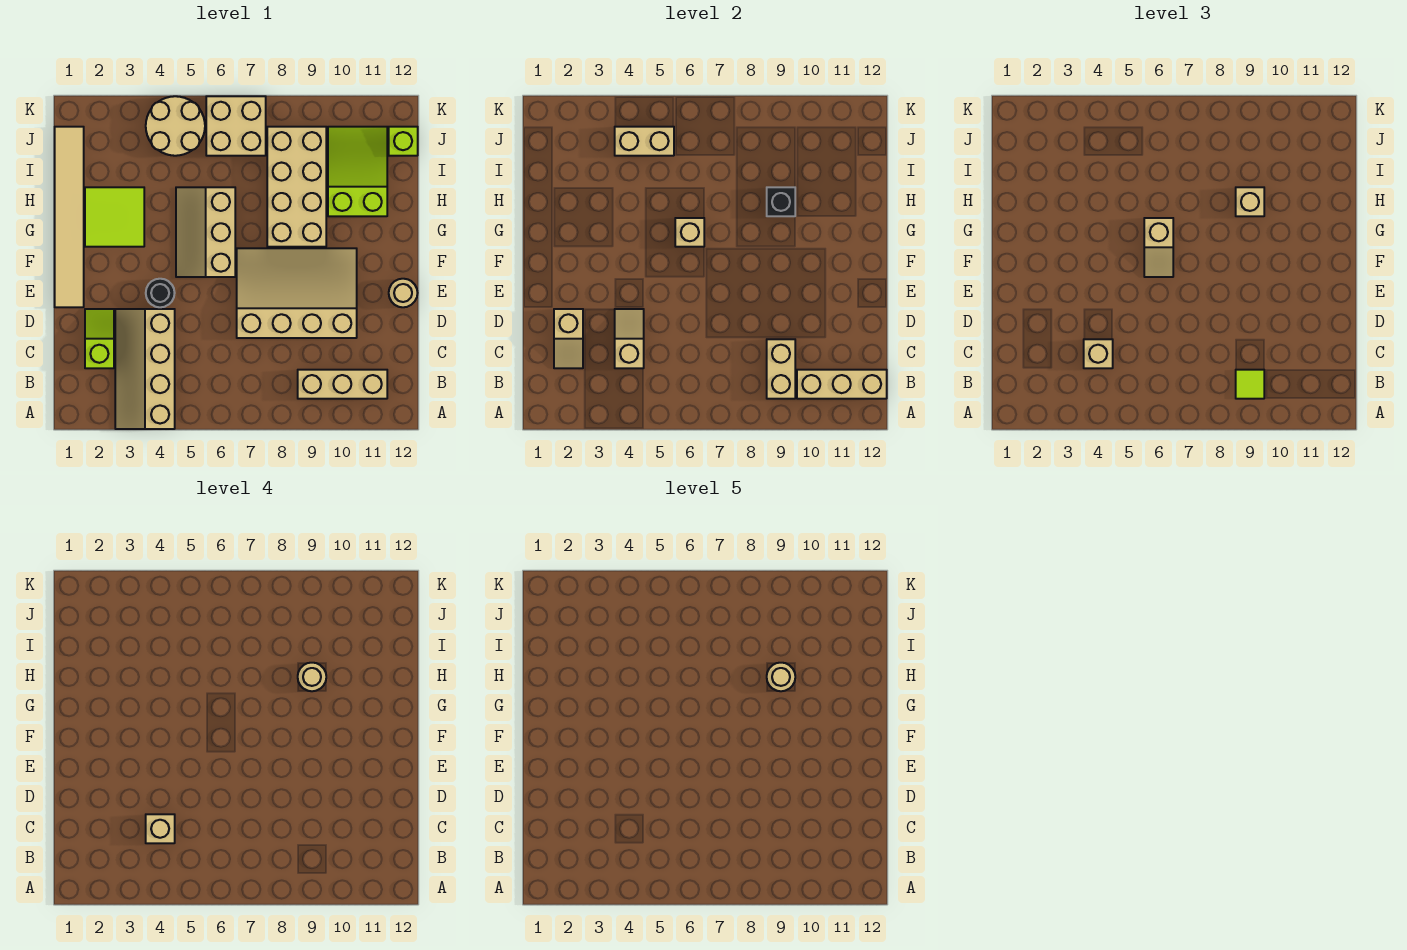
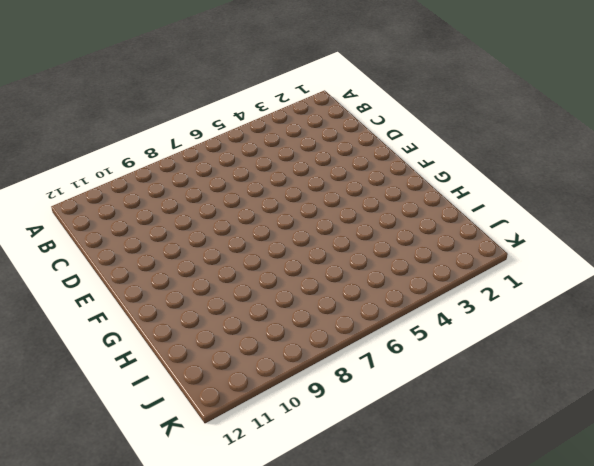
none -> tan 2x4 slope [115,309,175,429]
none -> tan 1x3 brick [298,370,387,399]
none -> lime 1x2 slope [85,309,114,368]

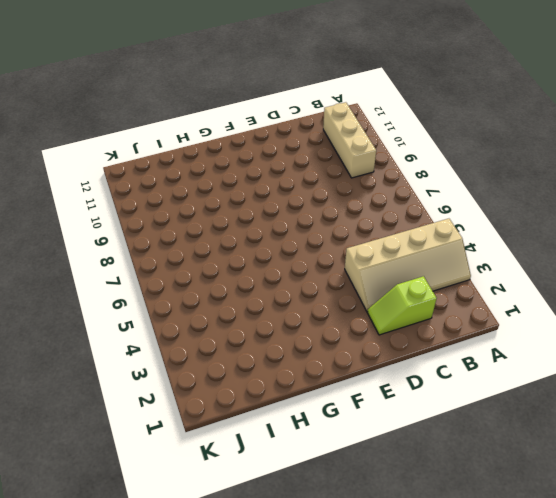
none -> tan 3x4 slope [237,248,357,338]
none -> tan 1x6 tile [55,127,84,307]
none -> black 1x1 round brick [146,279,175,307]

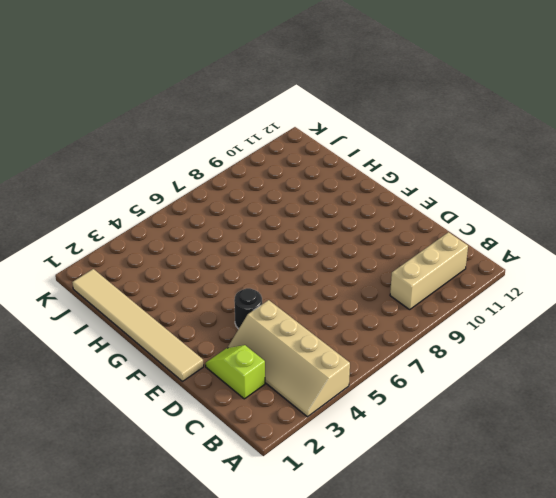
none -> tan 3x4 slope [237,248,357,338]
none -> tan 1x1 round brick [389,279,417,307]
none -> tan 2x3 slope [176,187,235,277]

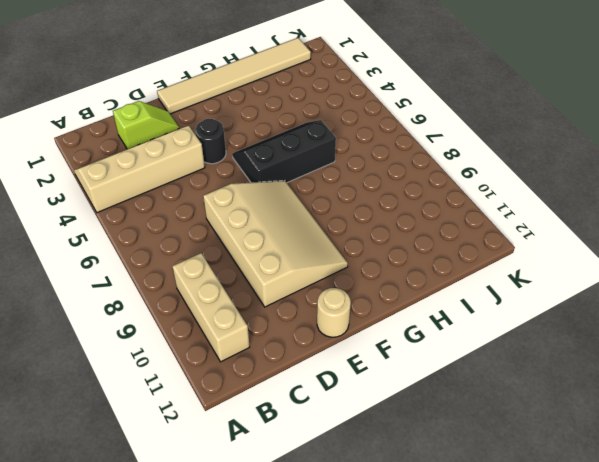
black 2x3 slope [232,120,336,183] -> tan 2x3 slope [176,187,235,277]
none -> lime 2x2 tile [85,187,144,247]
none -> tan 2x4 brick [267,127,326,247]
none -> lime 2x3 slope [328,127,387,216]

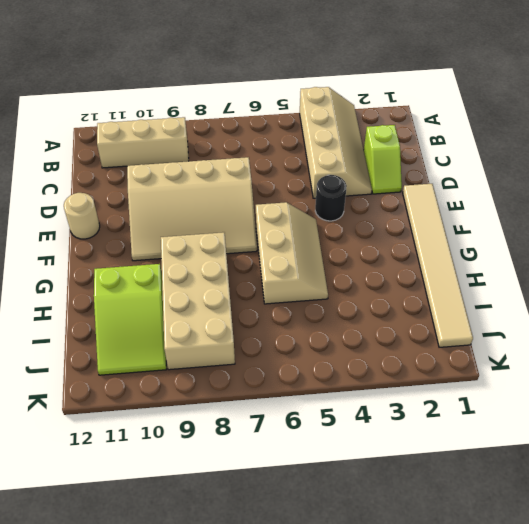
none -> lime 2x2 tile [85,187,144,247]
none -> tan 2x2 round brick [146,96,205,156]
none -> tan 2x2 brick [206,96,266,156]

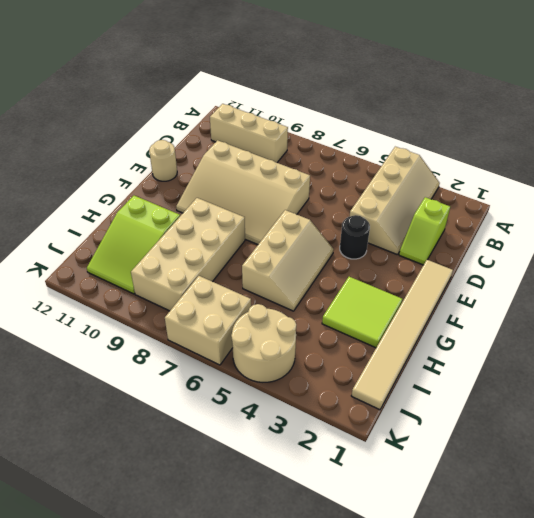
none -> lime 1x1 brick [389,127,418,156]
none -> tan 1x2 brick [767,339,795,399]
none -> tan 1x3 brick [797,370,887,399]

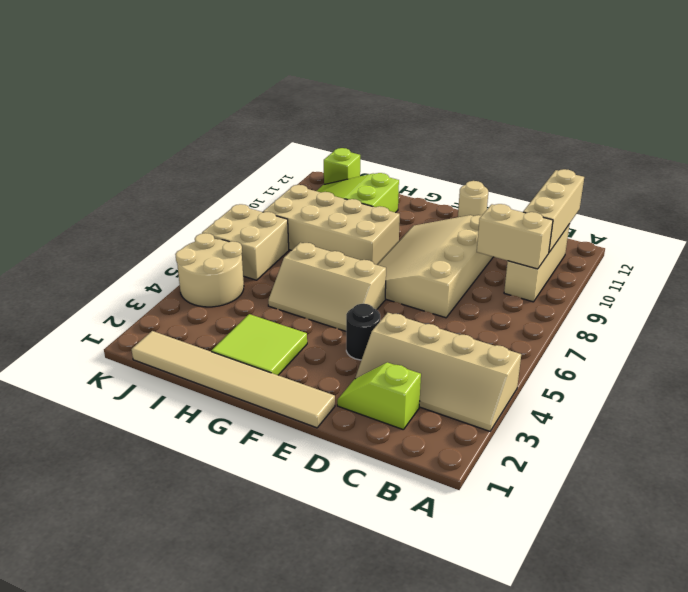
none -> tan 1x2 slope [554,309,583,368]
none -> tan 1x2 slope [615,309,644,368]
none -> tan 1x1 brick [675,218,704,247]

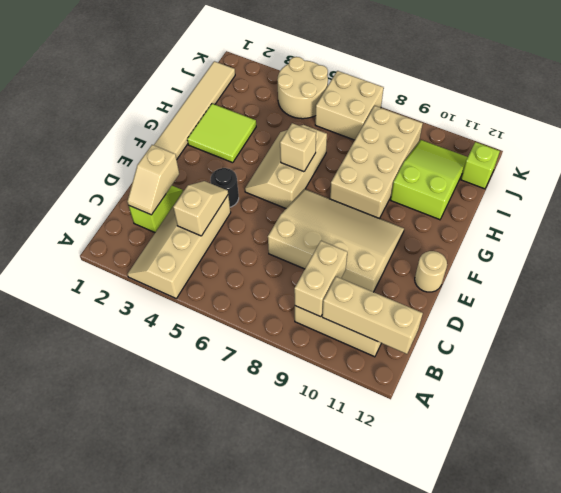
none -> black 1x1 brick [767,187,795,216]
none -> tan 1x2 brick [615,127,674,156]
none -> lime 1x1 tile [1236,370,1264,399]

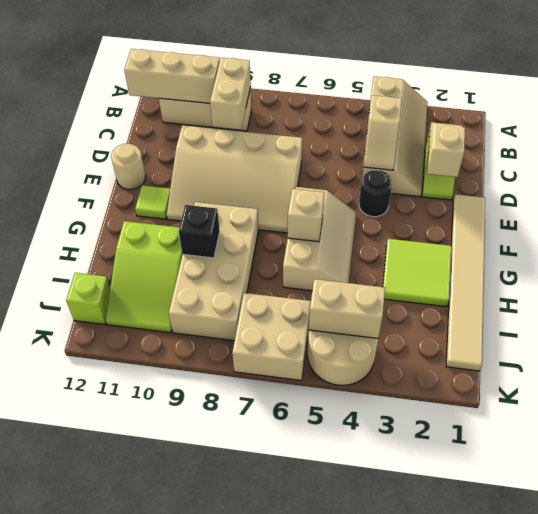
lime 1x1 tile [135,185,170,219] -> lime 1x1 tile moved to [1236,370,1264,399]
none -> tan 1x1 brick [1084,339,1113,368]
none -> tan 1x2 slope [1144,218,1173,277]
none -> tan 1x1 brick [1236,187,1264,216]

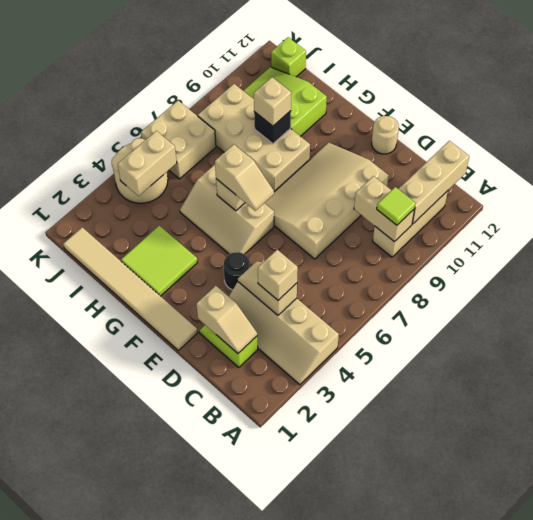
none -> tan 1x1 brick [146,814,175,843]
none -> tan 1x1 round brick [298,663,326,691]
none -> tan 1x1 round brick [767,663,795,691]

